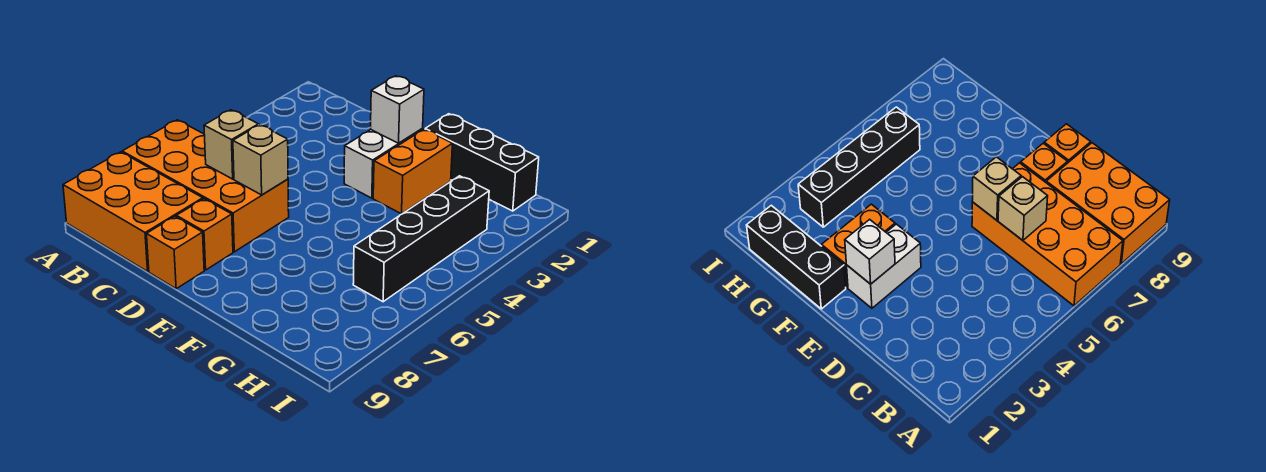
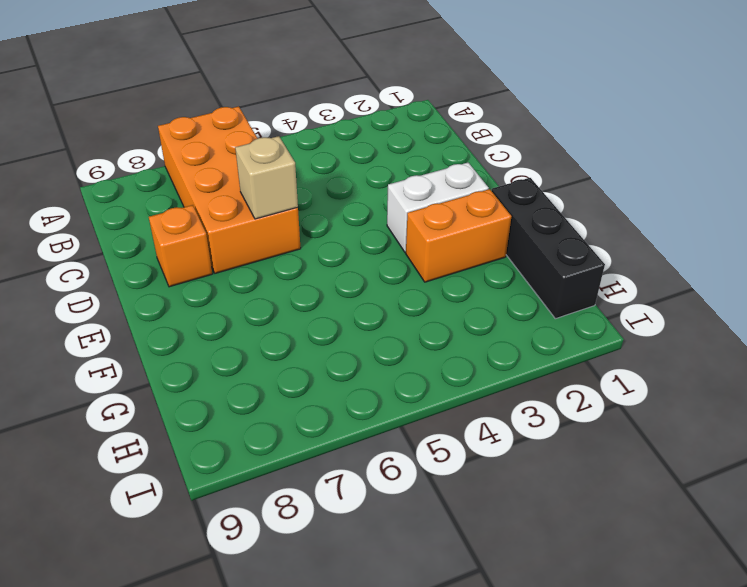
none -> orange 2x3 brick [63,152,203,271]
none -> orange 1x1 brick [147,217,204,289]

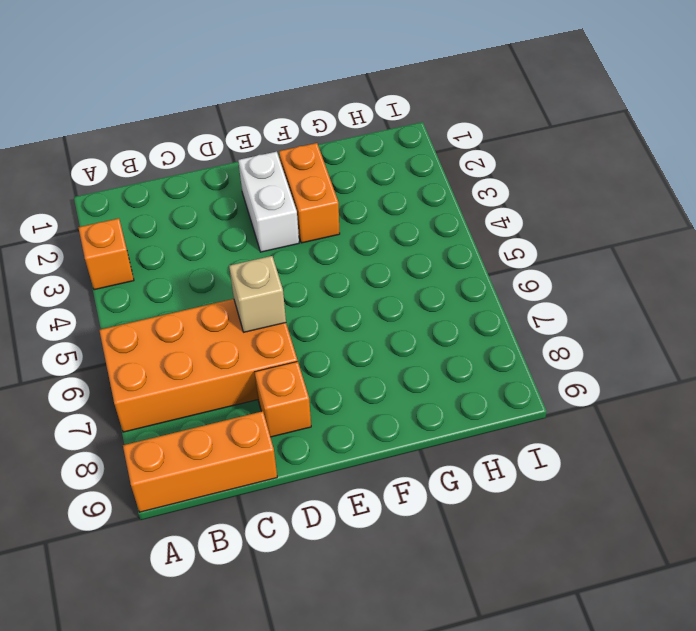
orange 1x1 brick [78,218,134,290] -> orange 1x1 brick moved to [147,217,204,289]
orange 1x3 brick [123,411,277,512] -> orange 2x3 brick [63,152,203,271]
none -> black 1x3 brick [425,114,539,211]
none -> black 1x4 brick [353,176,489,302]

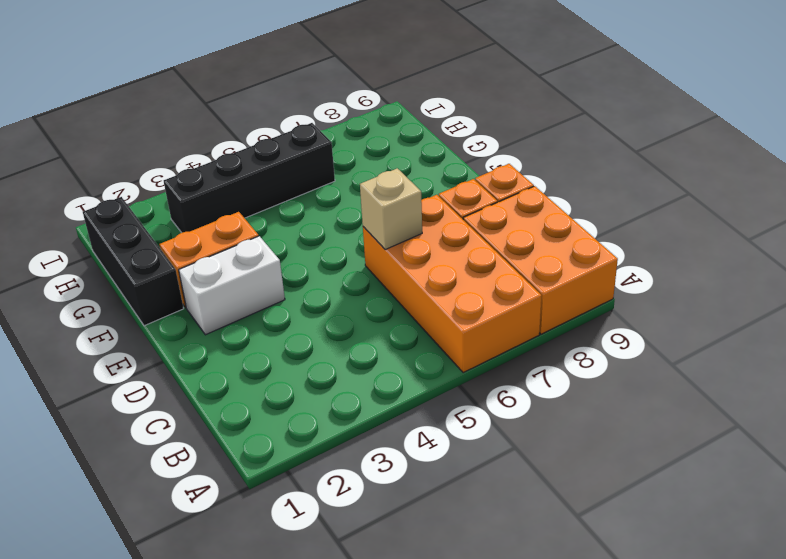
none -> tan 1x1 brick [204,110,258,179]
none -> white 1x1 brick [371,76,424,143]

